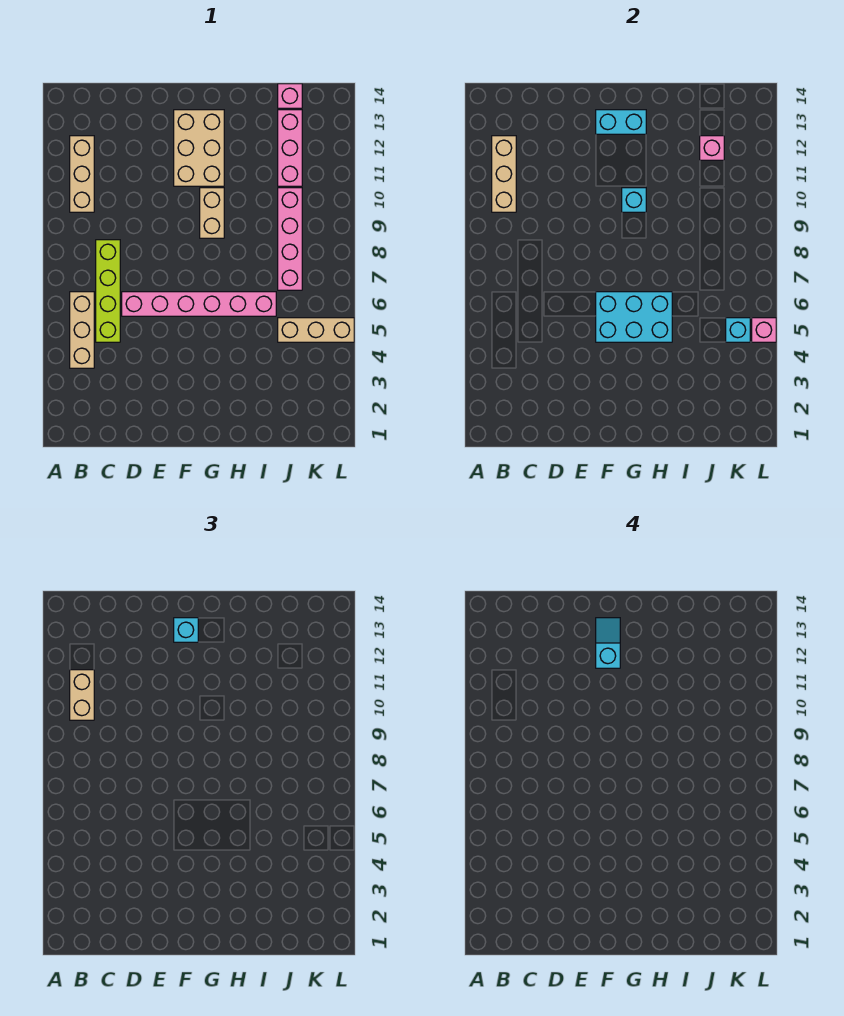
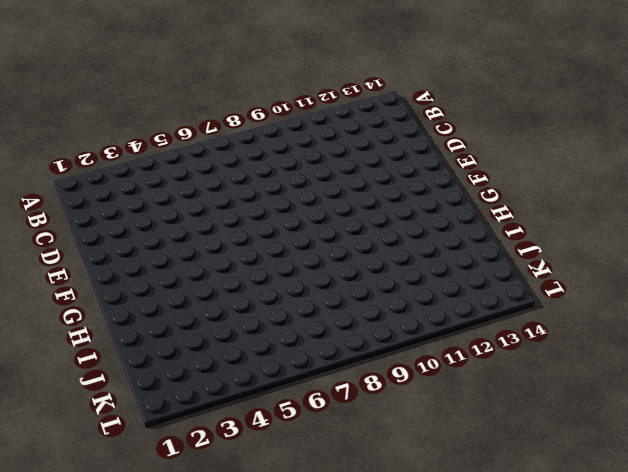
none -> tan 1x3 brick [70,292,94,368]
none -> tan 1x3 brick [70,136,94,212]
none -> lime 1x4 brick [96,240,120,342]

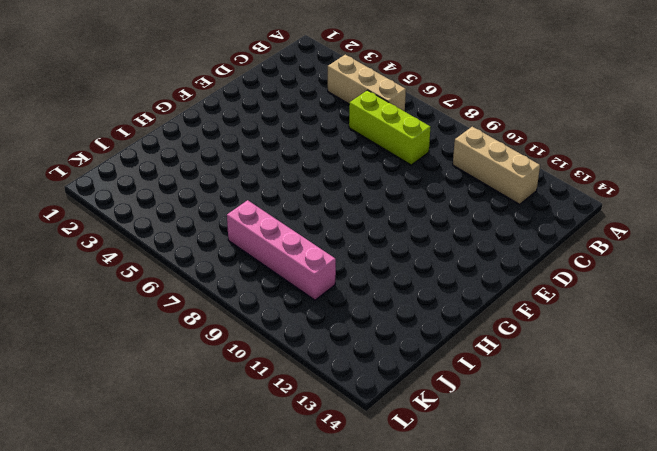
lime 1x3 brick [349,90,430,165] -> lime 1x4 brick [96,240,120,342]
none -> pink 1x6 brick [122,292,276,316]
none -> tan 2x3 brick [174,110,224,186]
none -> tan 1x2 brick [200,188,224,238]

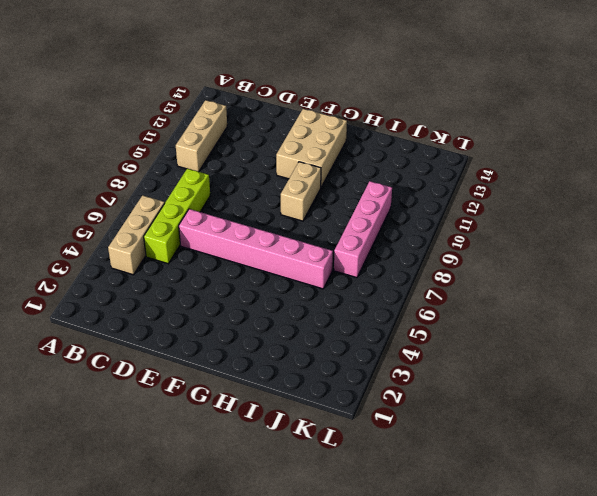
none -> tan 1x3 brick [278,318,354,342]
none -> pink 1x3 brick [278,110,302,186]
none -> pink 1x1 brick [278,84,302,108]

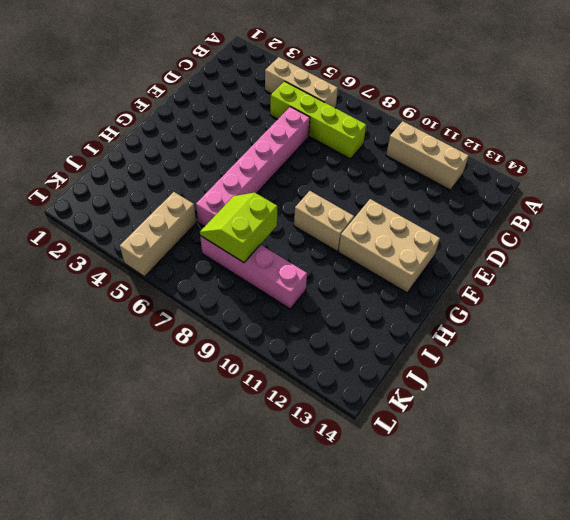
lime 2x2 slope [200,193,277,262] -> none
none -> pink 1x3 brick [278,110,302,186]
none -> pink 1x1 brick [278,84,302,108]
none -> tan 1x3 brick [492,136,516,212]

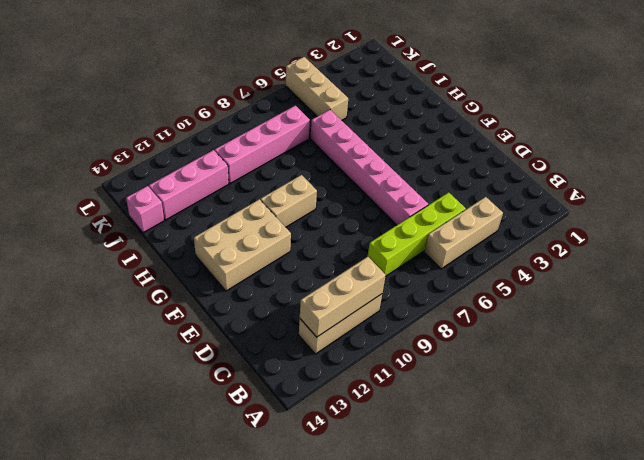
none -> cyan 2x3 brick [596,292,672,342]
none -> cyan 1x2 brick [596,110,646,134]
none -> cyan 1x1 brick [622,188,646,212]

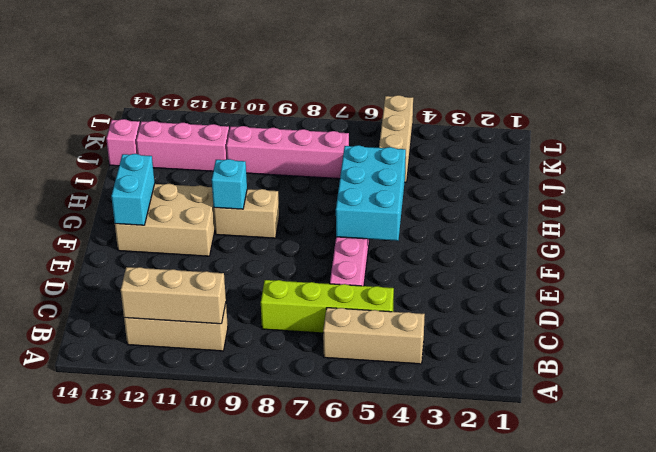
none -> pink 1x1 brick [700,136,724,160]
none -> cyan 1x1 brick [726,318,750,342]
none -> pink 1x1 brick [752,318,776,342]

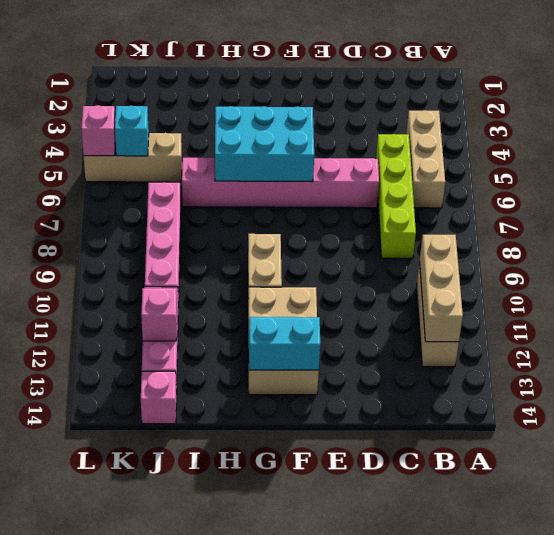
none -> cyan 1x1 brick [622,188,646,212]
none -> tan 1x2 brick [70,670,94,720]
none -> cyan 1x1 brick [174,618,198,642]

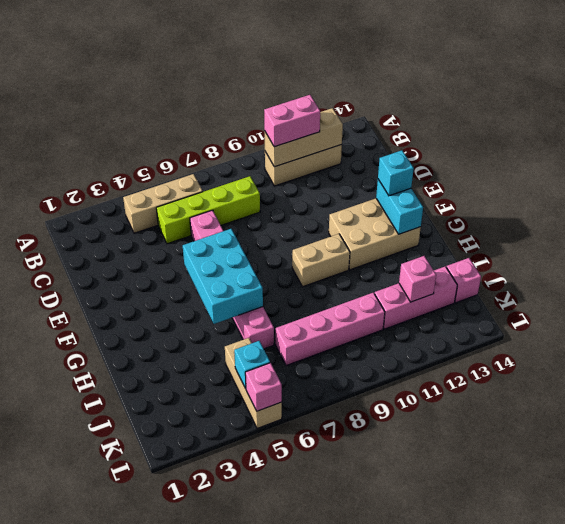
pink 1x2 brick [264,95,320,147] -> tan 1x2 brick [70,670,94,720]
none -> cyan 1x1 brick [622,188,646,212]
none -> cyan 1x2 slope [596,618,620,668]

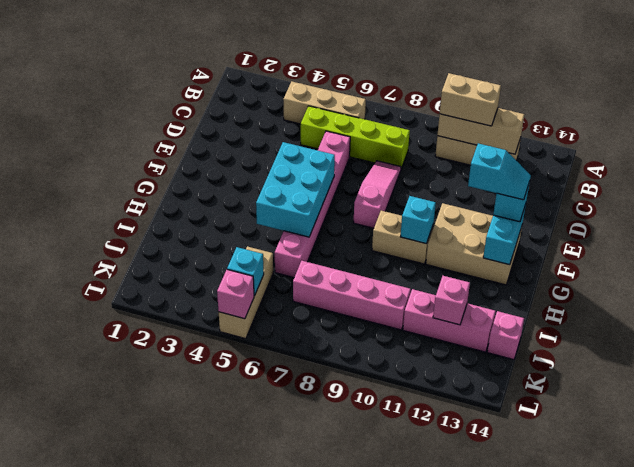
pink 1x3 slope [354,161,401,228] -> none

